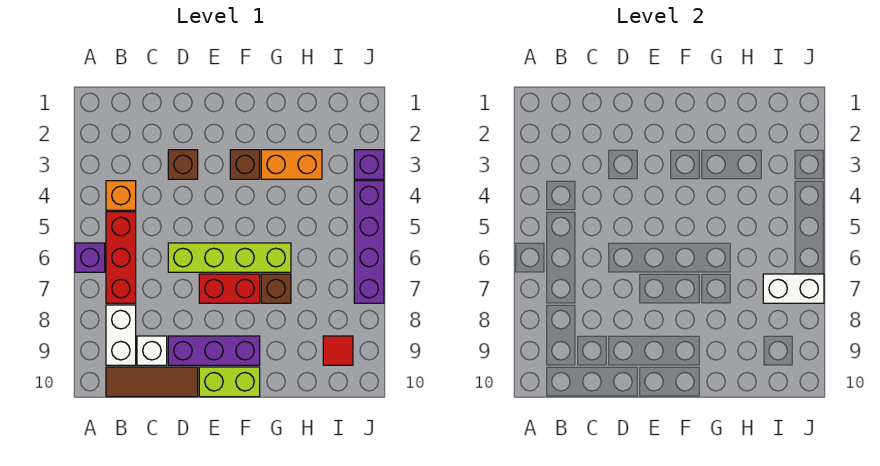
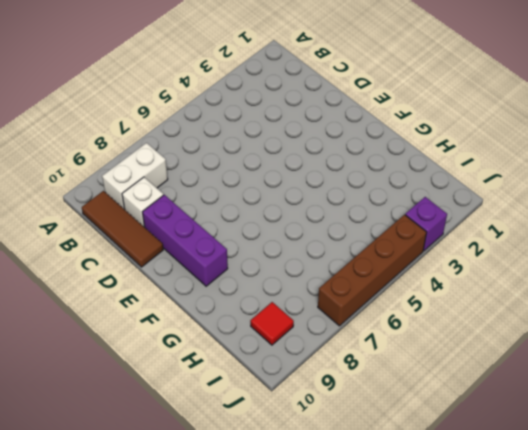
brown 1x4 brick [318,215,427,326] -> purple 1x4 brick [354,181,384,303]
none -> purple 1x1 brick [75,243,105,272]
none -> orange 1x1 brick [106,181,136,210]
none -> red 1x3 brick [106,212,136,303]

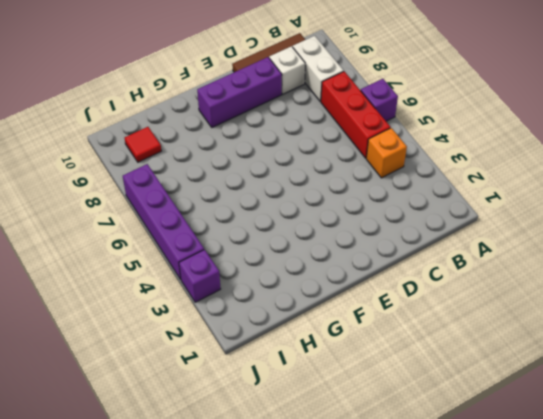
none -> brown 1x1 brick [168,150,198,179]
none -> lime 1x4 brick [168,243,291,272]
none -> red 1x2 brick [199,274,260,303]

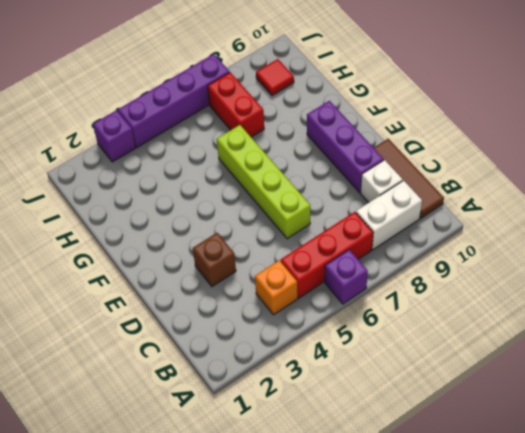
red 1x2 brick [208,72,264,137] -> red 1x2 brick moved to [199,274,260,303]
none -> lime 1x2 brick [199,367,260,397]
none -> brown 1x1 brick [230,150,260,179]
none -> orange 1x2 brick [261,150,322,179]

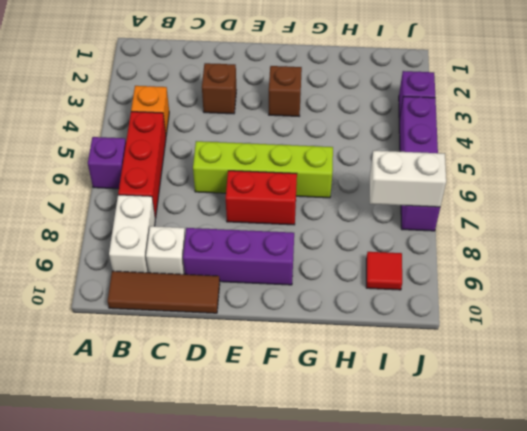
none -> lime 1x2 brick [199,367,260,397]
none -> orange 1x2 brick [261,150,322,179]
none -> brown 1x1 brick [261,274,291,303]

